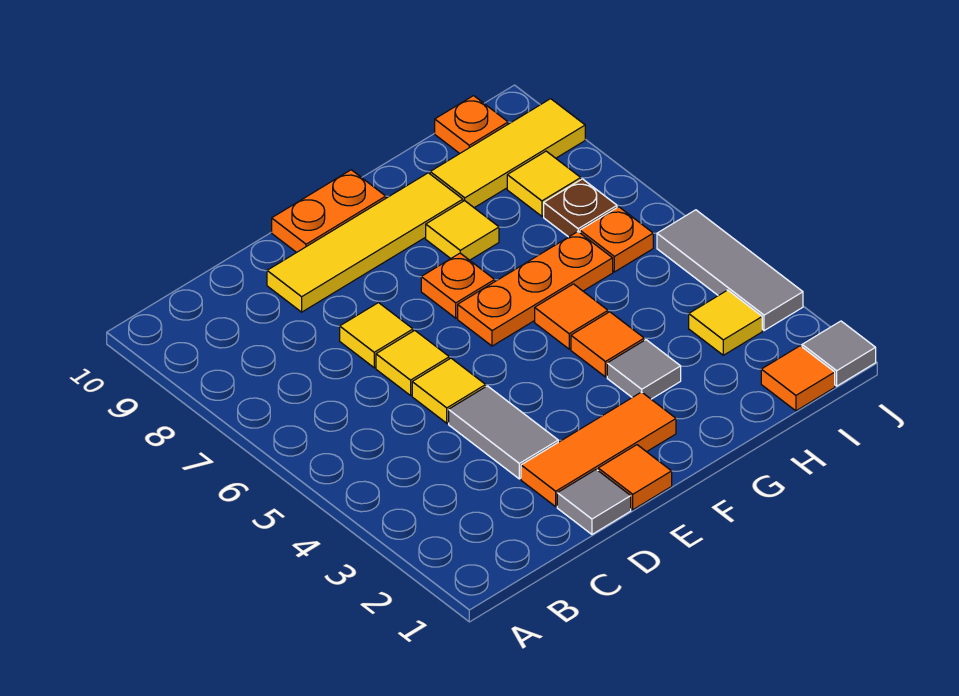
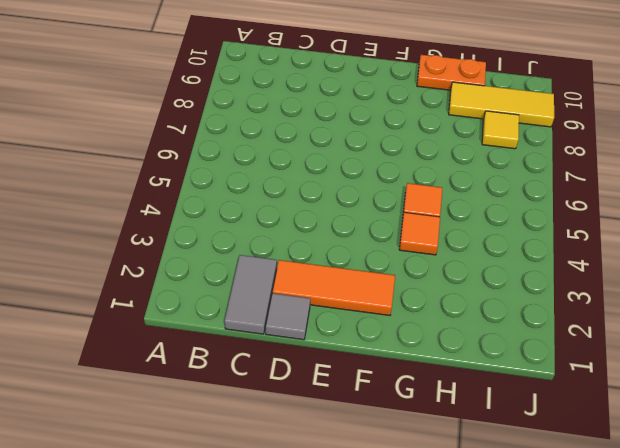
grey 1x2 tile [225,255,277,334] -> grey 1x2 tile moved to [449,386,558,479]
orange 1x2 plate [417,55,486,90] -> orange 1x2 plate moved to [272,170,386,252]
none -> yellow 1x1 tile [412,358,486,423]
none -> yellow 1x1 tile [376,330,449,395]
none -> yellow 1x1 tile [340,303,413,368]

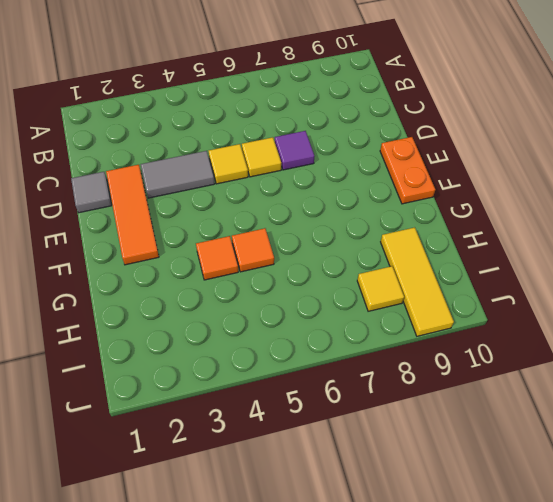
purple 1x1 tile [275,131,314,170] -> yellow 1x1 tile [340,303,413,368]
none -> yellow 1x4 tile [267,173,463,312]
none -> orange 1x1 tile [598,445,672,510]
none -> orange 1x3 plate [458,232,613,346]

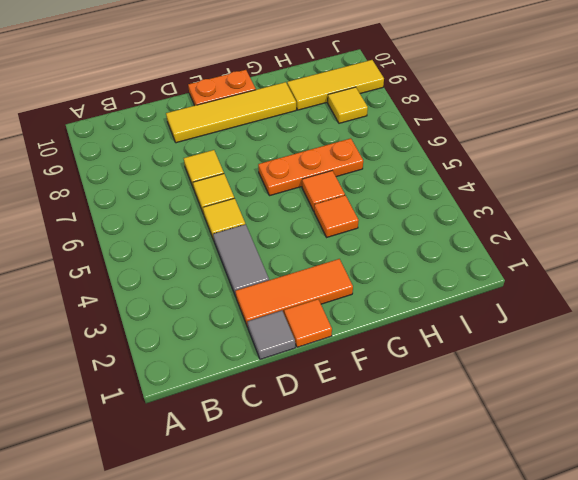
none -> orange 1x1 plate [421,253,495,318]
none -> grey 1x1 tile [607,340,681,399]
none -> yellow 1x1 tile [426,201,499,260]

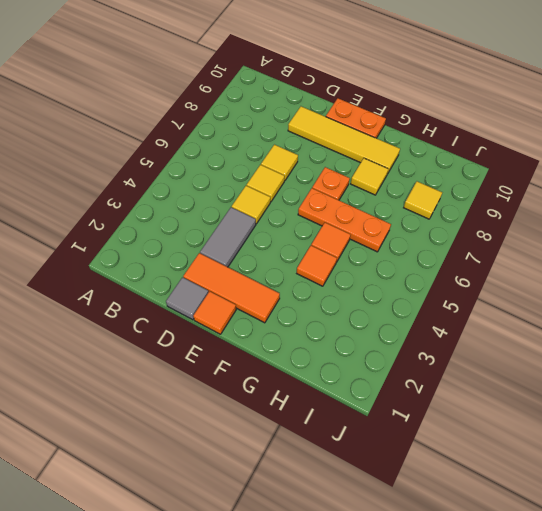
none -> grey 1x1 tile [607,340,681,399]
none -> yellow 1x3 tile [430,99,585,208]
none -> orange 1x1 tile [761,346,835,411]

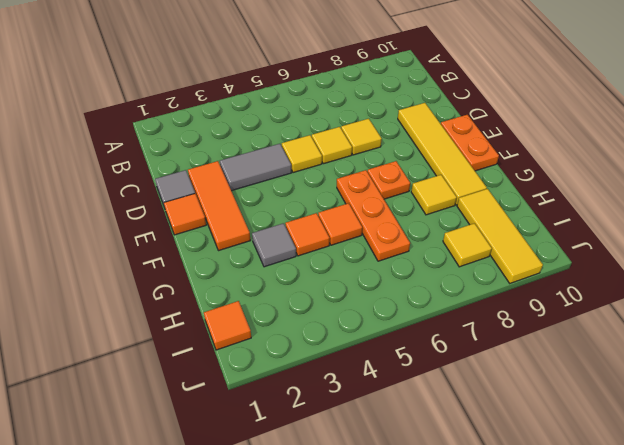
none -> yellow 1x1 tile [689,290,762,355]
none -> orange 1x1 plate [580,207,653,272]
none -> brown 1x1 plate [544,179,617,237]

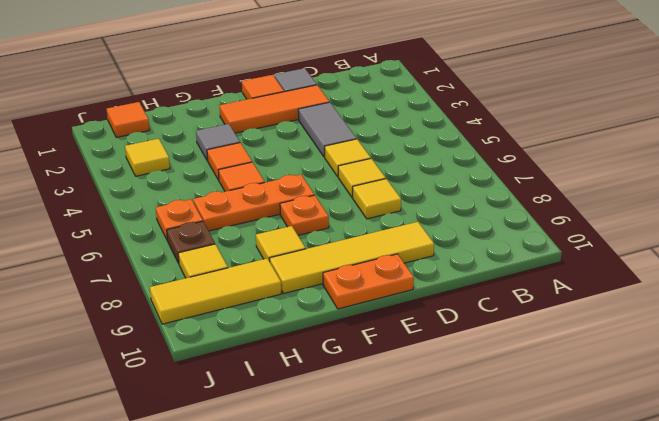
none -> orange 1x1 plate [435,96,508,154]
none -> grey 1x1 tile [802,321,876,386]
none -> grey 1x3 tile [657,210,803,331]

